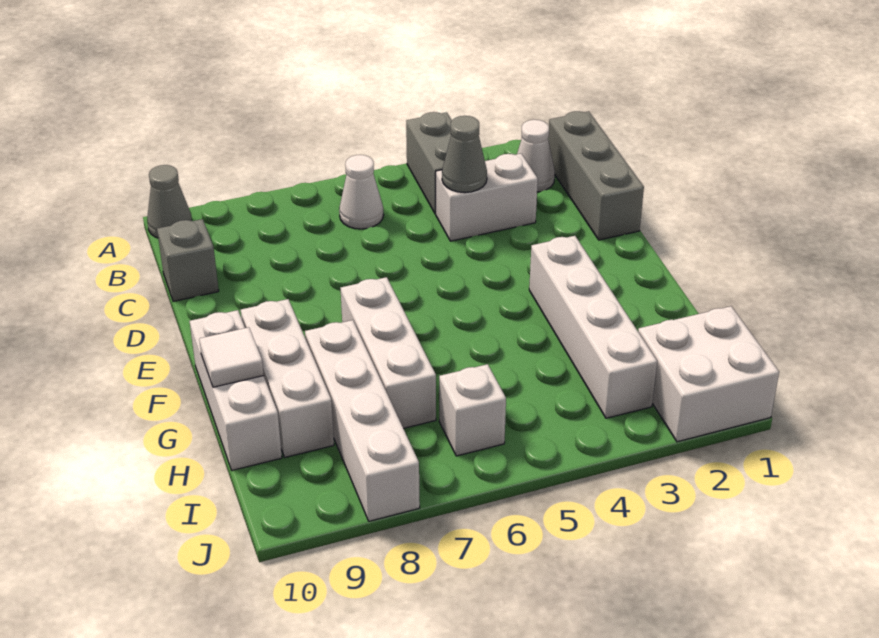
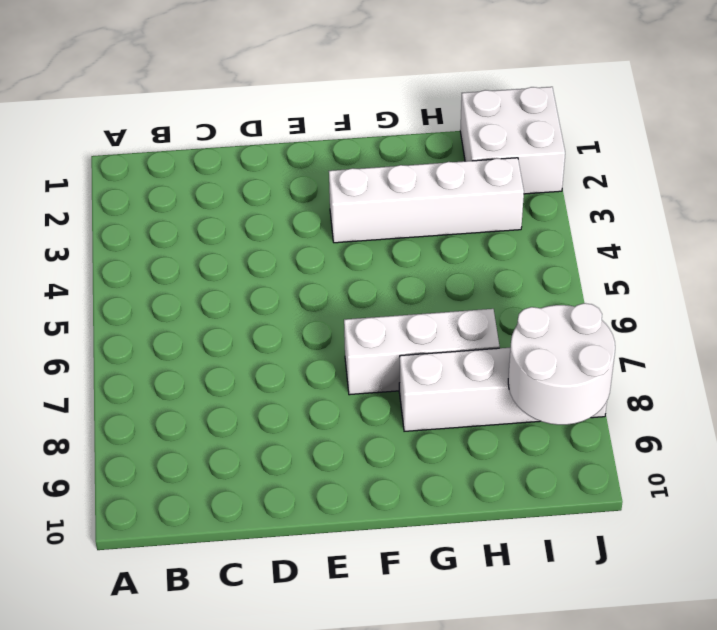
white 2x2 round brick [508,303,615,425] -> none
none -> grey 1x2 brick [406,112,452,214]
none -> grey 1x1 cone [147,165,192,238]
none -> grey 1x3 brick [548,111,644,240]

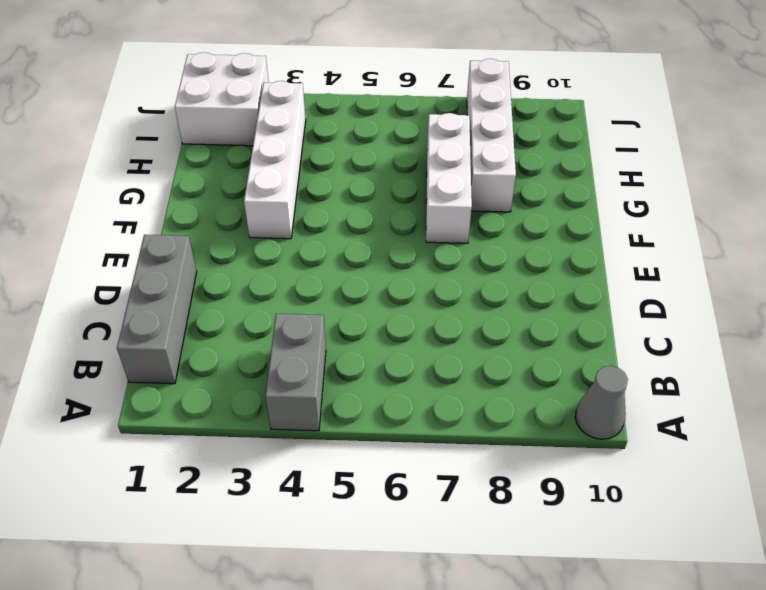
none -> white 1x1 cone [517,120,555,192]
none -> white 1x1 cone [339,155,383,229]
none -> white 1x2 brick [436,154,538,241]

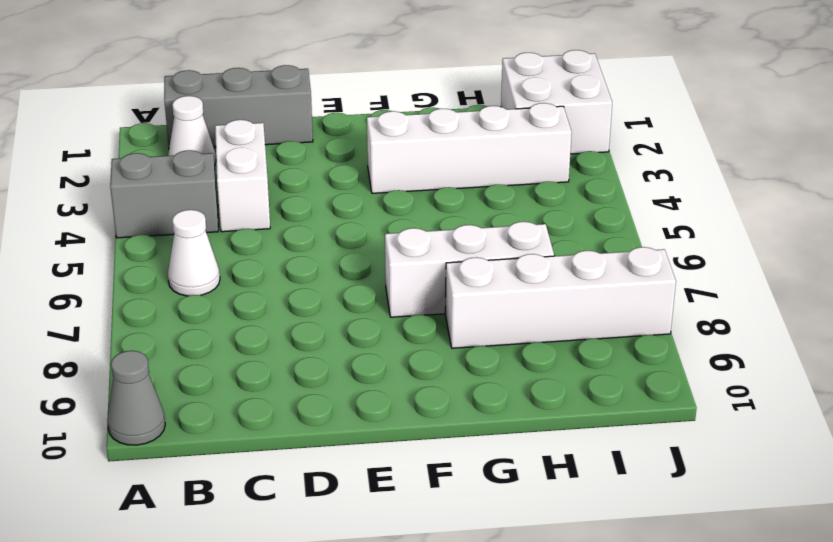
none -> grey 1x1 brick [157,219,219,302]
none -> white 1x3 brick [241,299,334,457]
none -> white 1x3 brick [190,310,282,470]

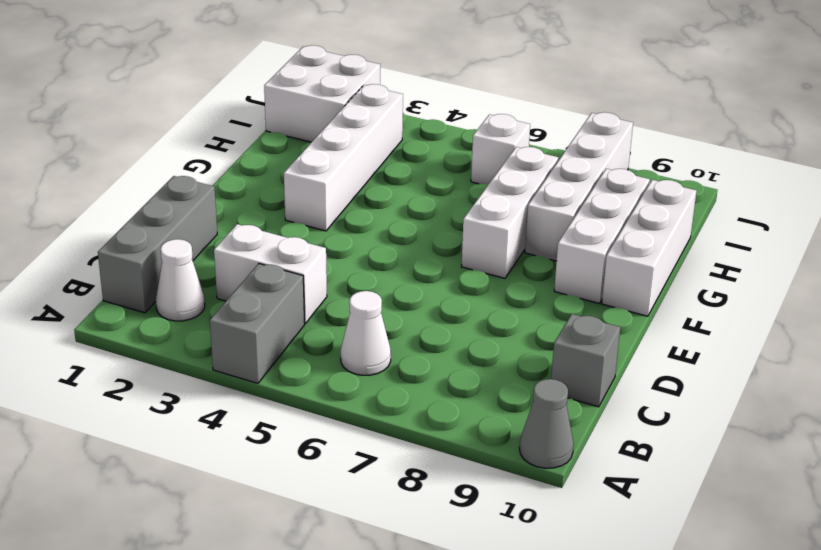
none -> grey 1x1 cone [442,116,487,193]
none -> white 1x1 tile [199,327,264,387]

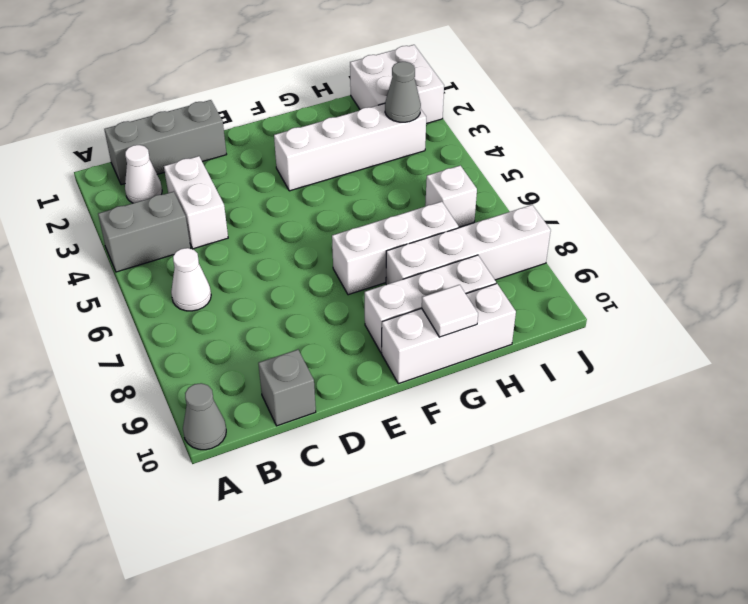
grey 1x1 cone [385,62,421,122] -> grey 1x1 cone moved to [442,116,487,193]

